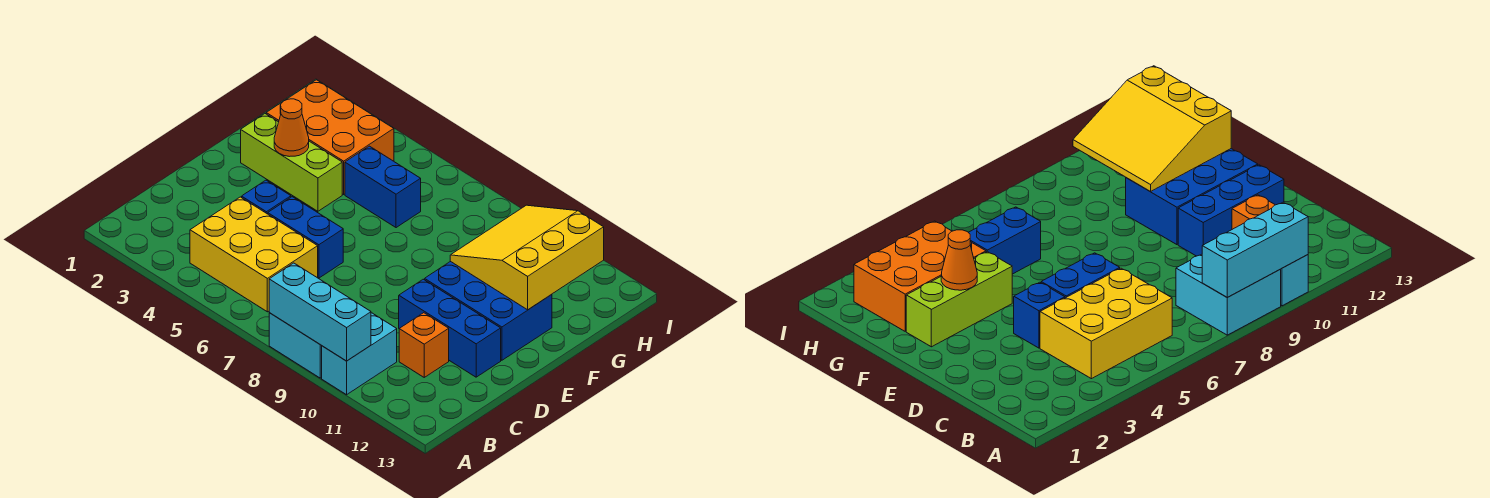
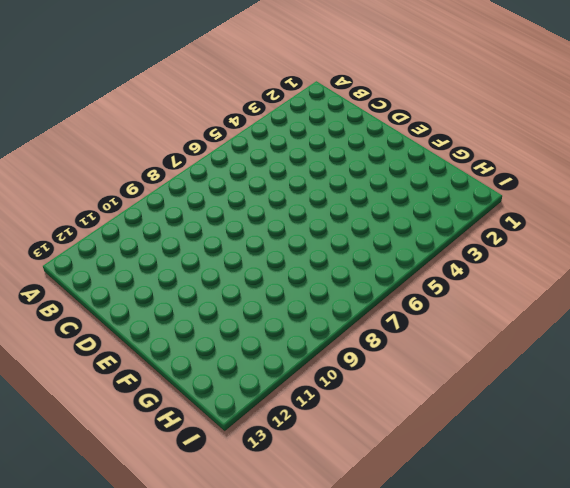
none -> cyan 2x2 brick [269,313,322,378]
none -> cyan 1x2 brick [322,313,397,395]
none -> yellow 2x3 brick [190,197,318,312]

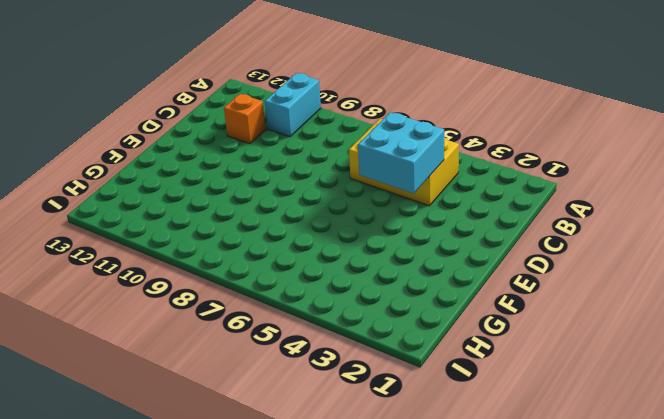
cyan 2x2 brick [358,112,444,194] -> cyan 2x2 brick moved to [269,313,322,378]
none -> blue 1x1 brick [242,180,291,214]
none -> blue 1x2 brick [268,197,343,278]
none -> blue 1x3 brick [399,279,501,377]

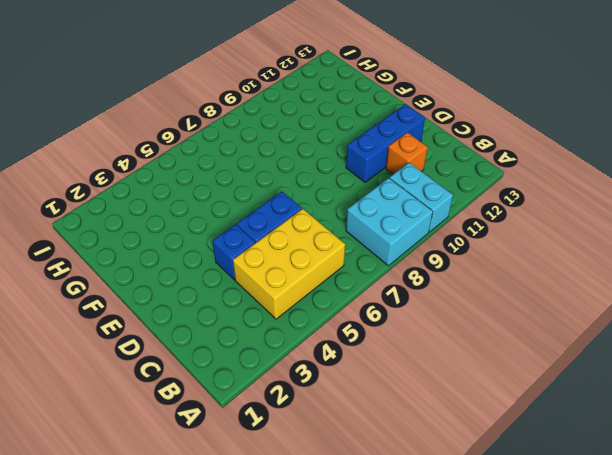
none -> blue 2x3 brick [425,261,552,360]
none -> lime 1x3 brick [241,114,342,211]
none -> orange 2x3 brick [266,80,394,194]

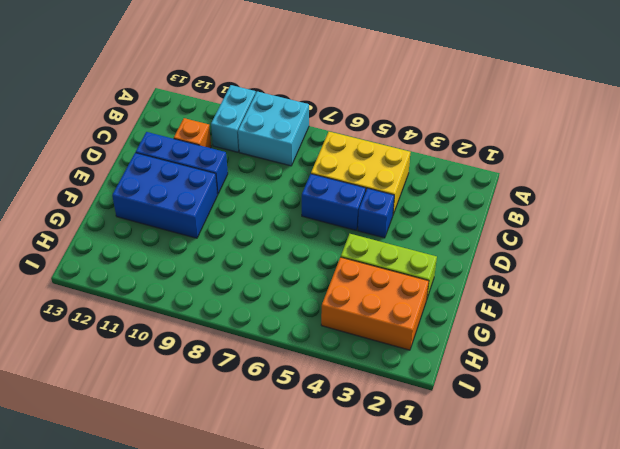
none -> blue 1x2 brick [345,146,421,228]
none -> cyan 1x3 brick [269,263,371,361]
none -> orange 1x1 cone [274,99,309,157]

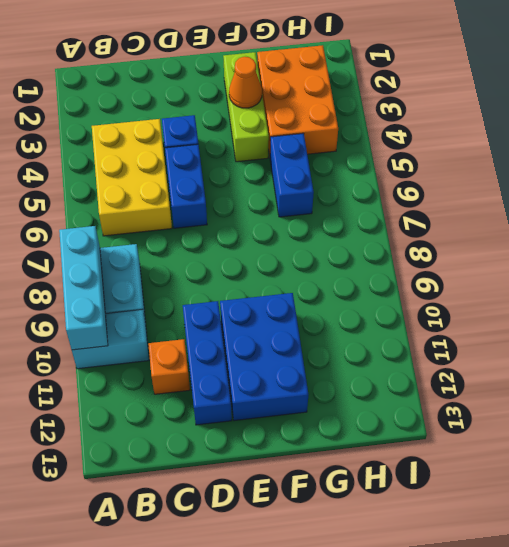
none -> yellow 3x3 slope [450,205,604,310]

